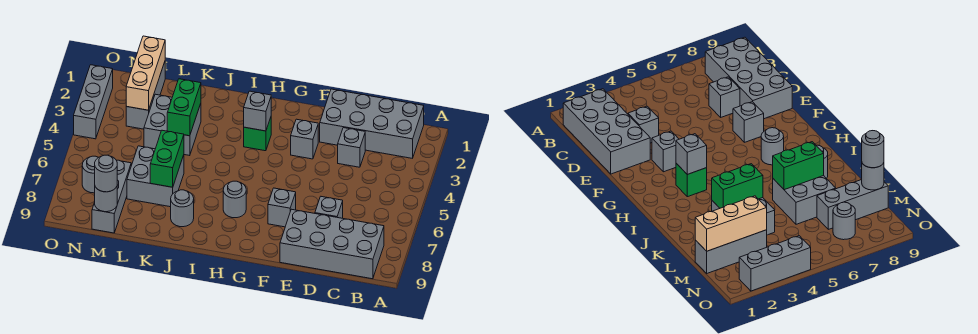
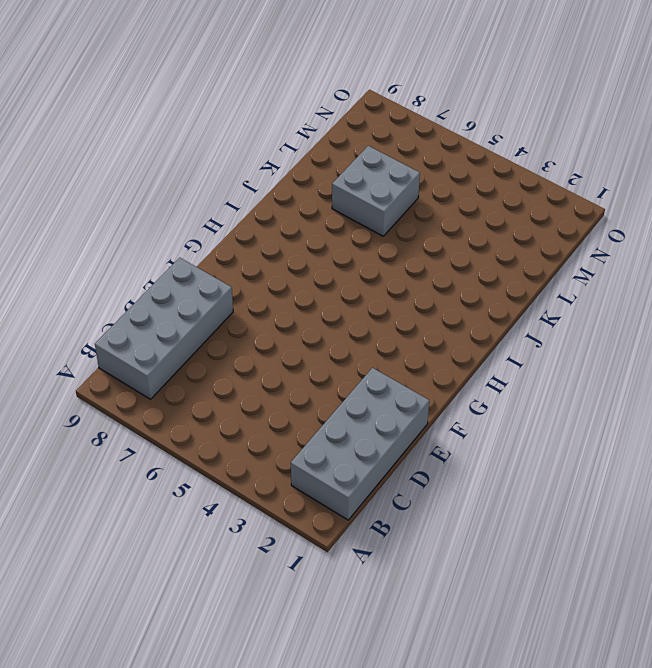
none -> grey 1x1 brick [338,128,365,167]
none -> grey 1x1 brick [315,197,343,218]
none -> grey 1x1 brick [291,119,318,159]

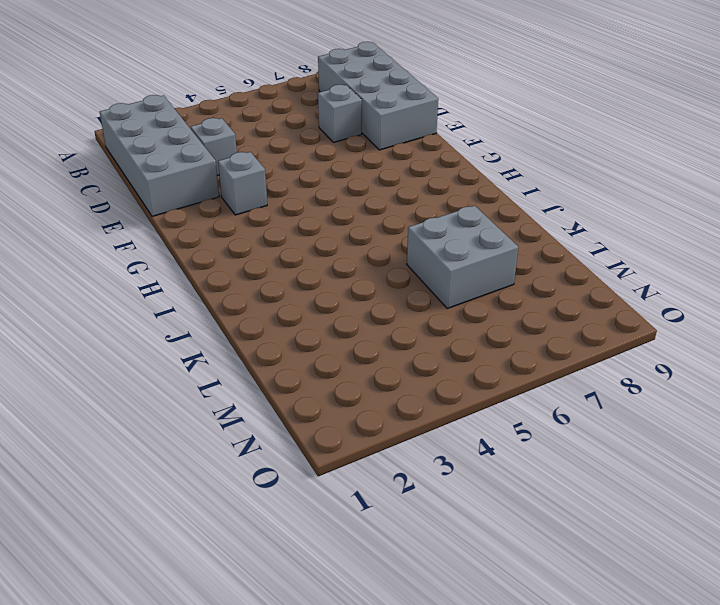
none -> grey 1x1 brick [268,188,296,227]
none -> green 1x1 brick [244,118,271,151]
none -> grey 1x1 round brick [223,181,246,218]

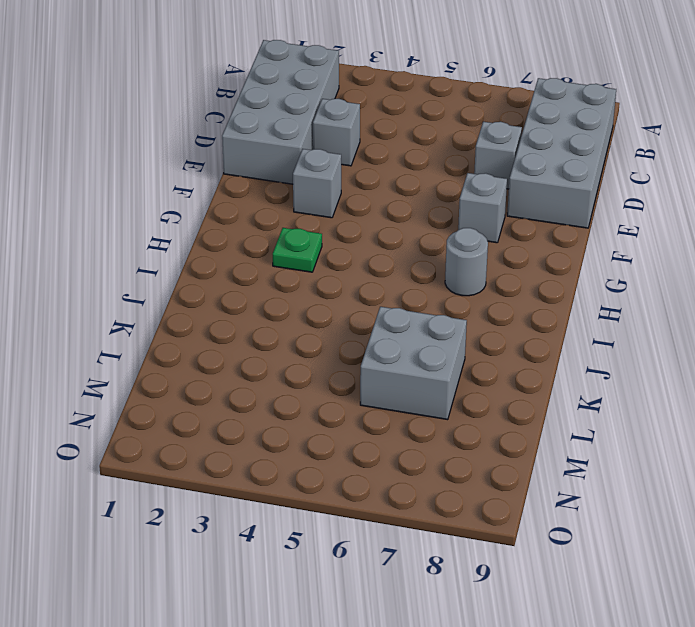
green 1x1 plate [273,228,322,272] -> green 1x1 brick [244,118,271,151]
none -> grey 1x1 round brick [171,190,194,227]
none -> grey 2x2 brick [144,94,201,156]
none -> grey 1x3 brick [126,62,165,129]

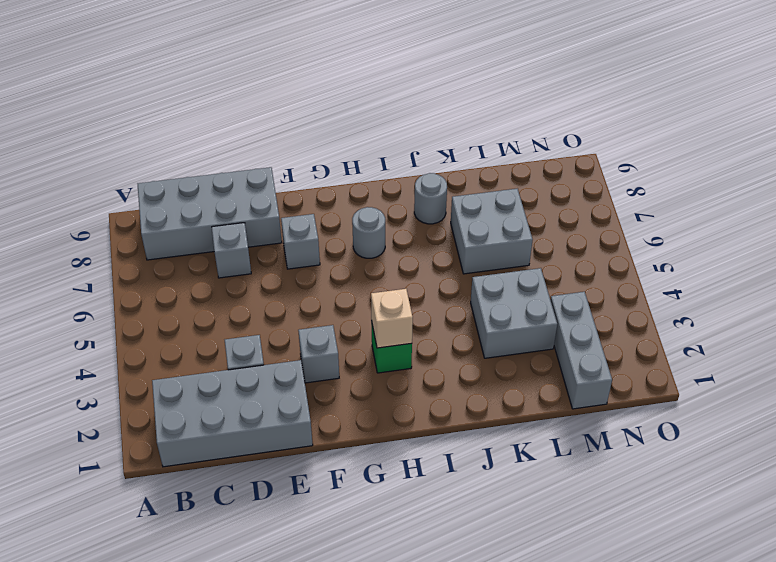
tan 1x1 brick [371,289,413,348] -> grey 1x1 brick [244,91,271,131]
none -> grey 1x3 brick [92,160,131,233]
none -> grey 1x1 round brick [82,156,98,193]
none -> grey 1x3 brick [74,65,113,139]

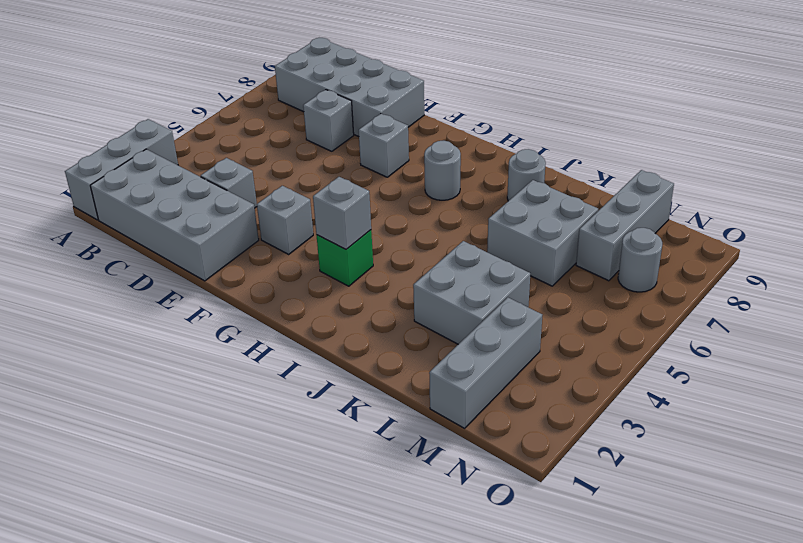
grey 1x3 brick [65,119,178,220] -> grey 1x3 brick moved to [74,65,113,139]
none -> green 1x2 brick [167,79,201,136]
none -> green 1x2 brick [150,130,184,187]
none -> tan 1x3 brick [126,36,165,110]

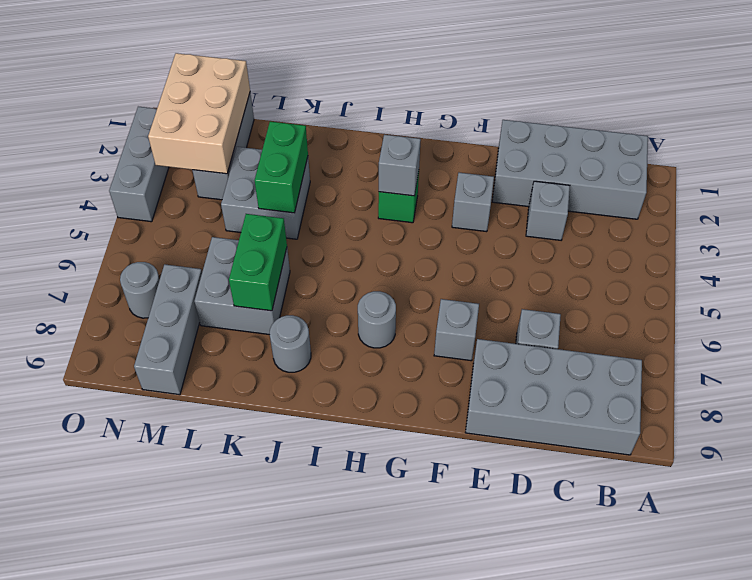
tan 2x3 brick [148,53,250,174] -> tan 1x3 brick [126,36,165,110]
none -> grey 1x1 round brick [95,187,117,212]
none -> grey 1x1 round brick [95,155,117,192]

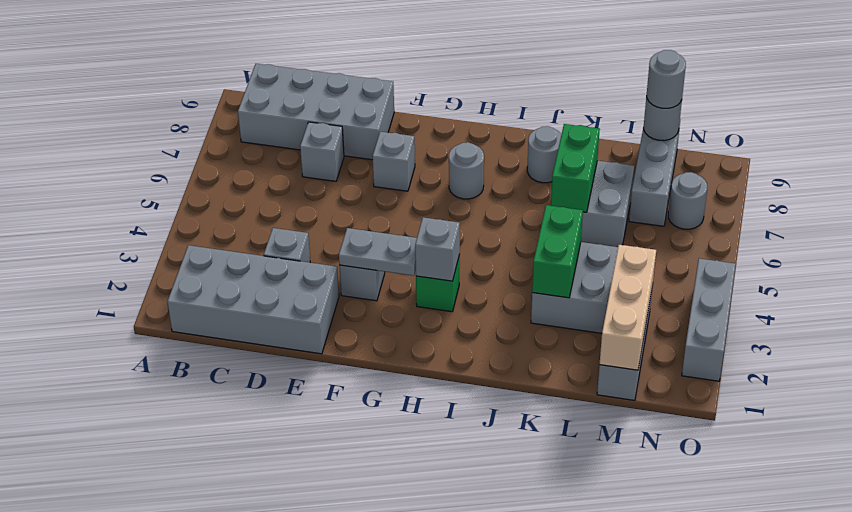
grey 1x2 plate [339,228,417,276] -> none

